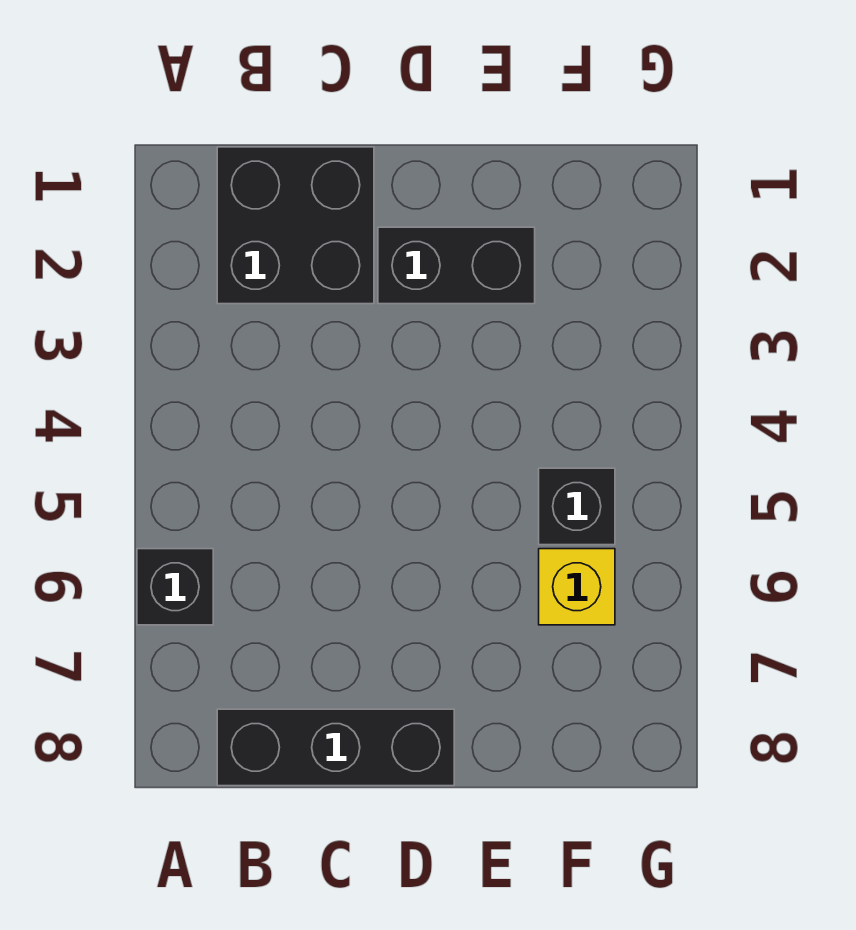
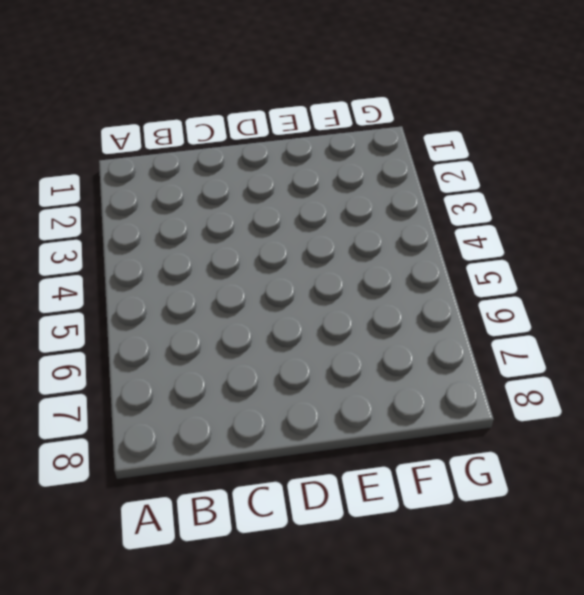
none -> black 1x1 brick [137,549,213,625]
none -> black 2x2 brick [217,147,374,304]

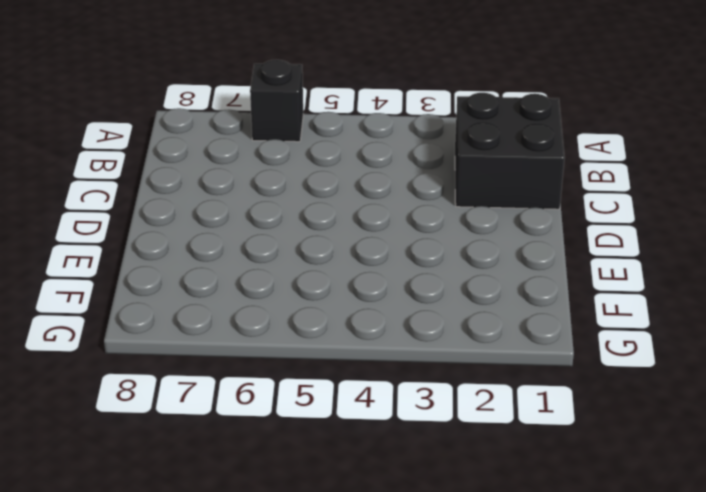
none -> black 1x3 brick [217,709,454,786]
none -> black 1x2 brick [378,227,535,304]

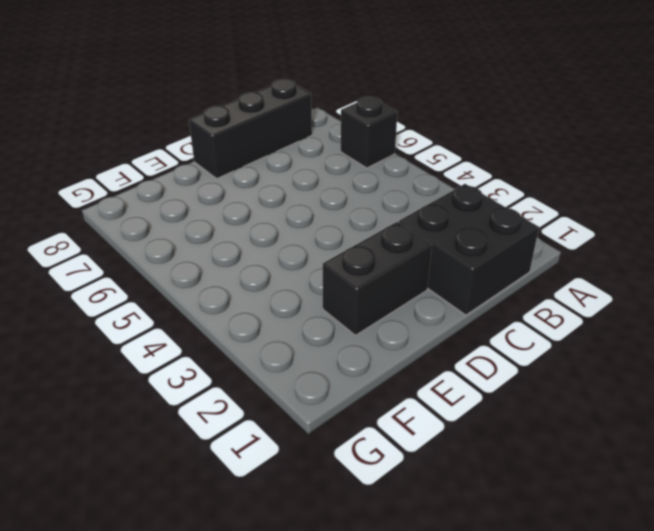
none -> black 1x1 brick [539,468,615,545]
none -> yellow 1x1 brick [539,549,615,625]

